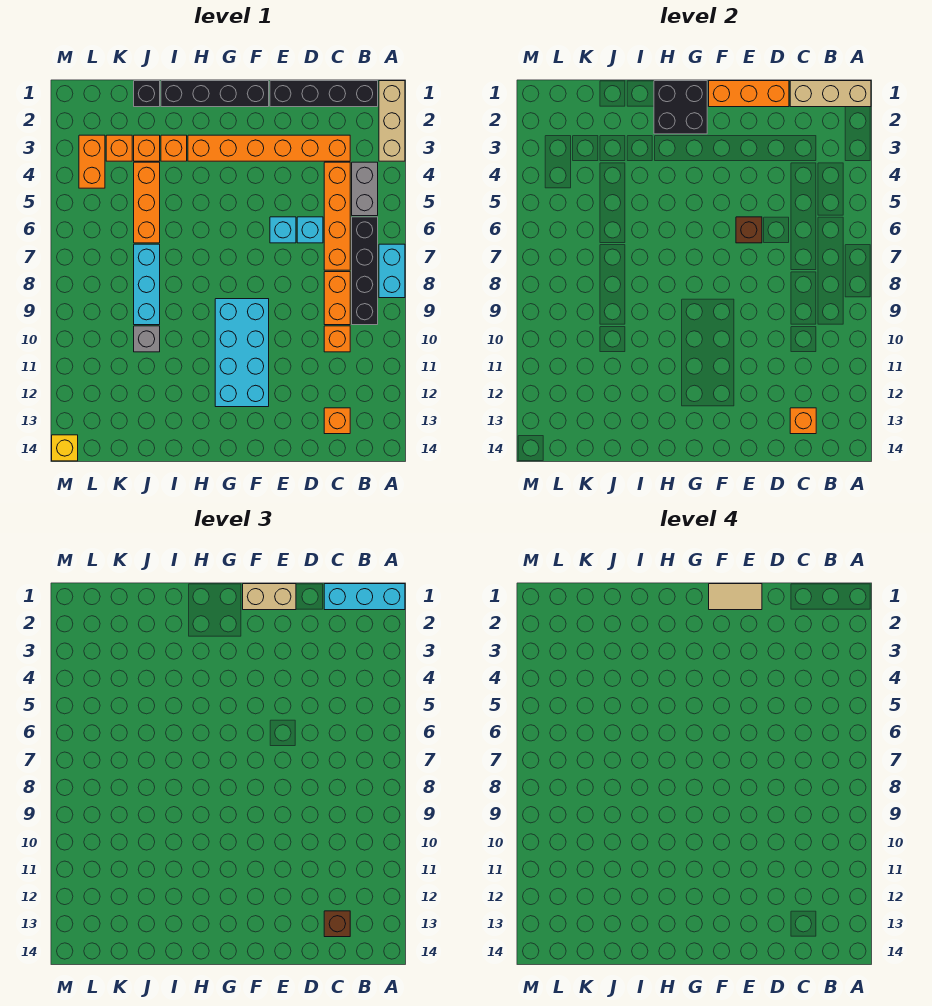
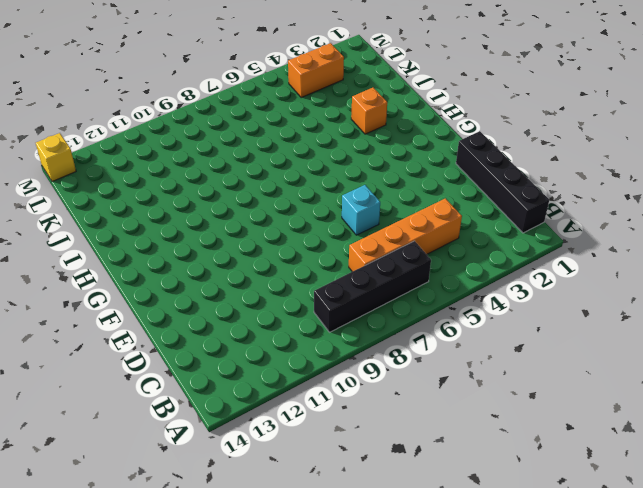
none -> tan 1x3 brick [379,81,405,161]
none -> cyan 1x2 brick [379,244,405,298]
none -> grey 1x2 brick [352,162,378,216]
none -> orange 1x6 brick [188,135,350,161]

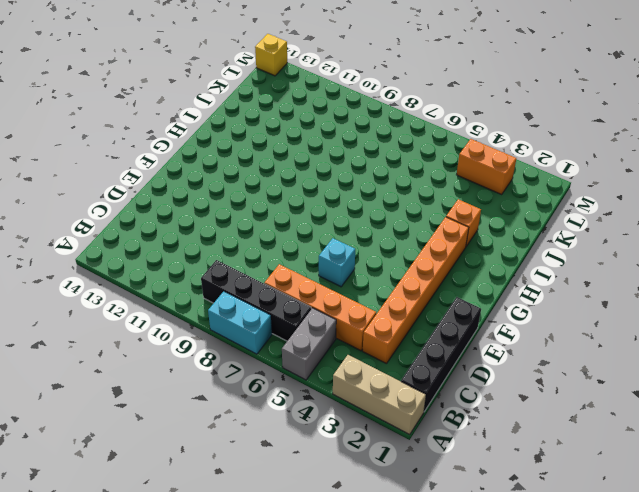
grey 1x2 brick [282,308,336,380] -> grey 1x2 brick turned to [352,162,378,216]
none -> orange 1x2 brick [324,272,350,325]
none -> orange 1x1 brick [324,326,350,352]
none -> orange 1x1 brick [324,408,350,434]
none -> cyan 1x1 brick [297,217,323,243]

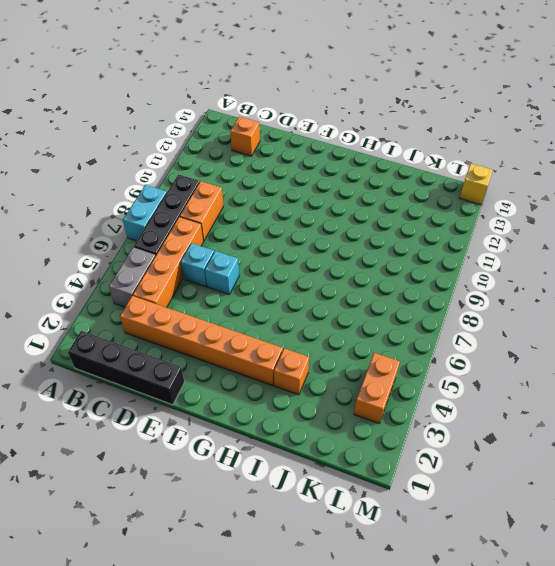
none -> tan 1x3 brick [379,81,405,161]
none -> orange 1x1 brick [324,326,350,352]
none -> black 1x4 brick [161,81,269,107]
none -> cyan 2x4 brick [215,299,269,407]

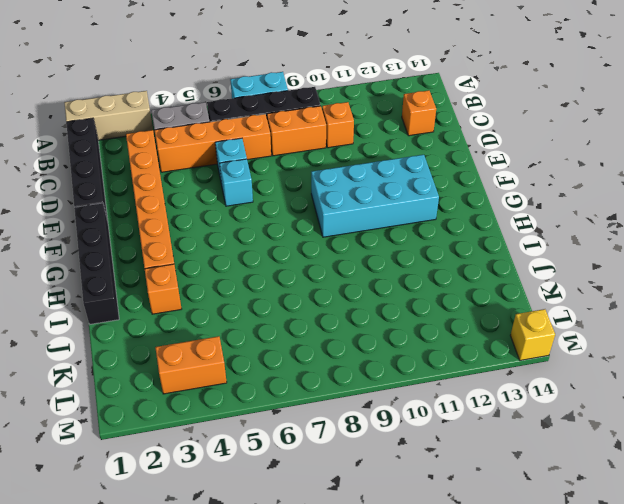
none -> black 1x1 brick [134,81,160,107]
none -> orange 1x1 brick [134,135,160,161]
none -> orange 1x3 brick [134,162,160,243]
none -> cyan 1x3 brick [134,244,160,325]

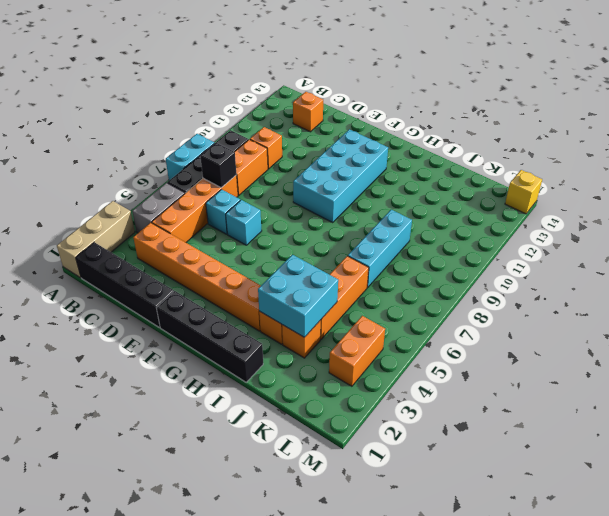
black 1x1 brick [200,143,236,188] -> black 1x1 brick moved to [134,81,160,107]
cyan 2x2 brick [258,255,338,337] -> none
none -> grey 1x1 brick [134,326,160,352]
none -> orange 1x1 brick [106,135,132,161]
none -> tan 1x3 brick [790,81,871,107]
none -> orange 1x1 brick [790,408,816,434]

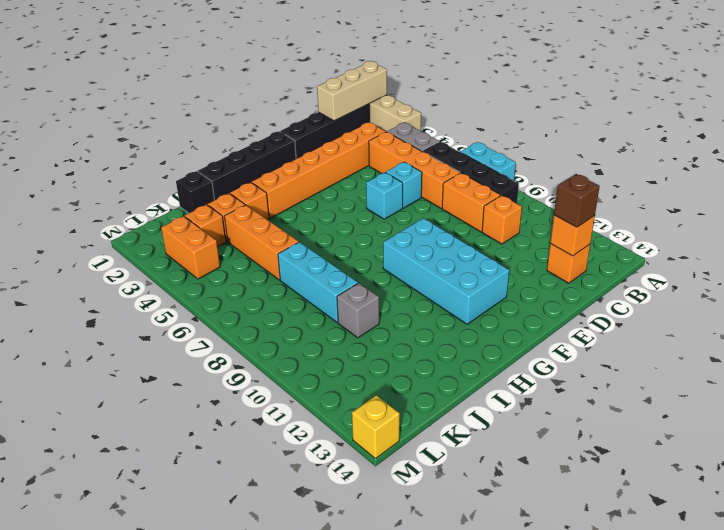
none -> orange 1x3 brick [709,81,789,107]
none -> brown 1x1 brick [736,217,762,243]
none -> black 2x2 brick [654,81,707,134]
none -> cyan 1x3 brick [324,584,405,610]

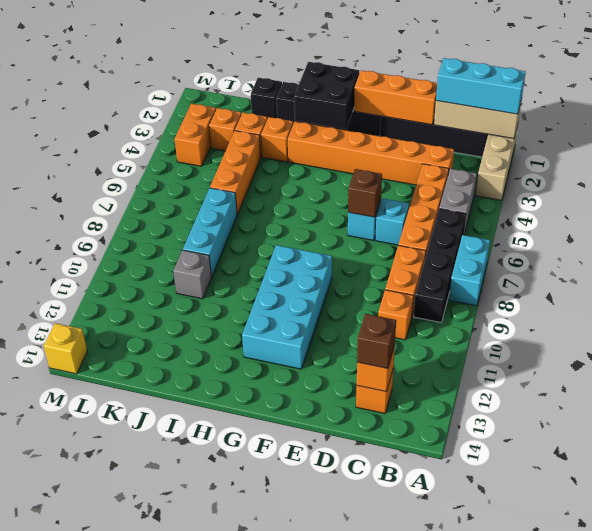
none -> tan 1x2 brick [243,584,296,610]
none -> tan 1x2 tile [709,584,762,610]

